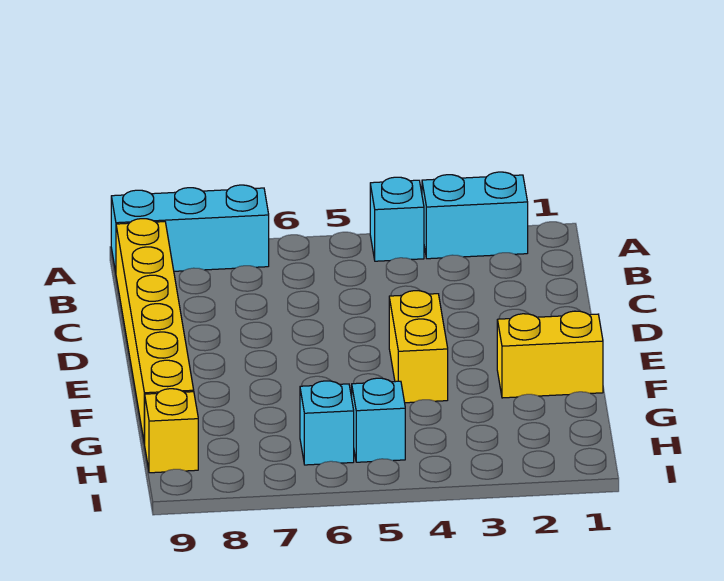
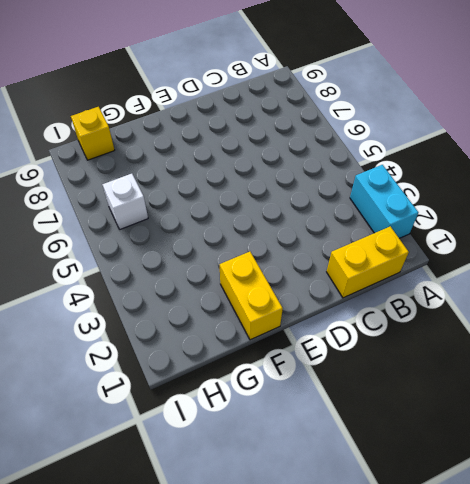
yellow 1x2 brick [327,226,409,298] -> yellow 1x2 brick moved to [389,291,448,403]
white 1x1 brick [102,174,148,229] -> cyan 1x1 brick [300,381,354,465]
none -> cyan 1x1 brick [370,177,424,261]
none -> cyan 1x3 brick [111,185,269,272]

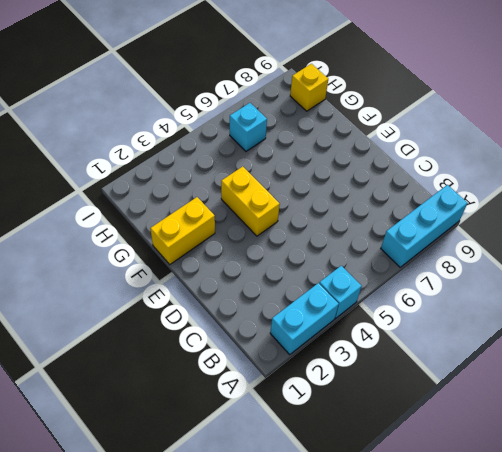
none -> yellow 1x6 brick [116,219,194,444]
none -> cyan 1x1 brick [352,378,405,462]

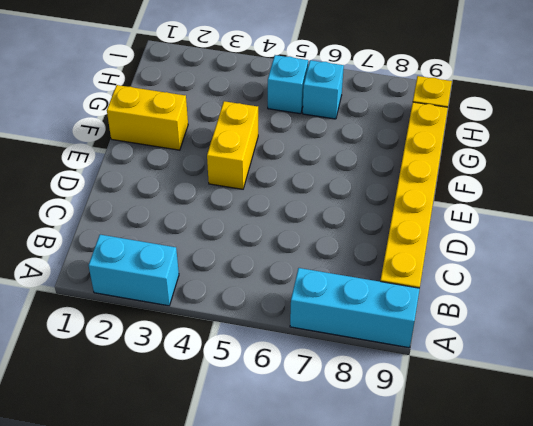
none -> cyan 1x1 brick [370,177,424,261]

